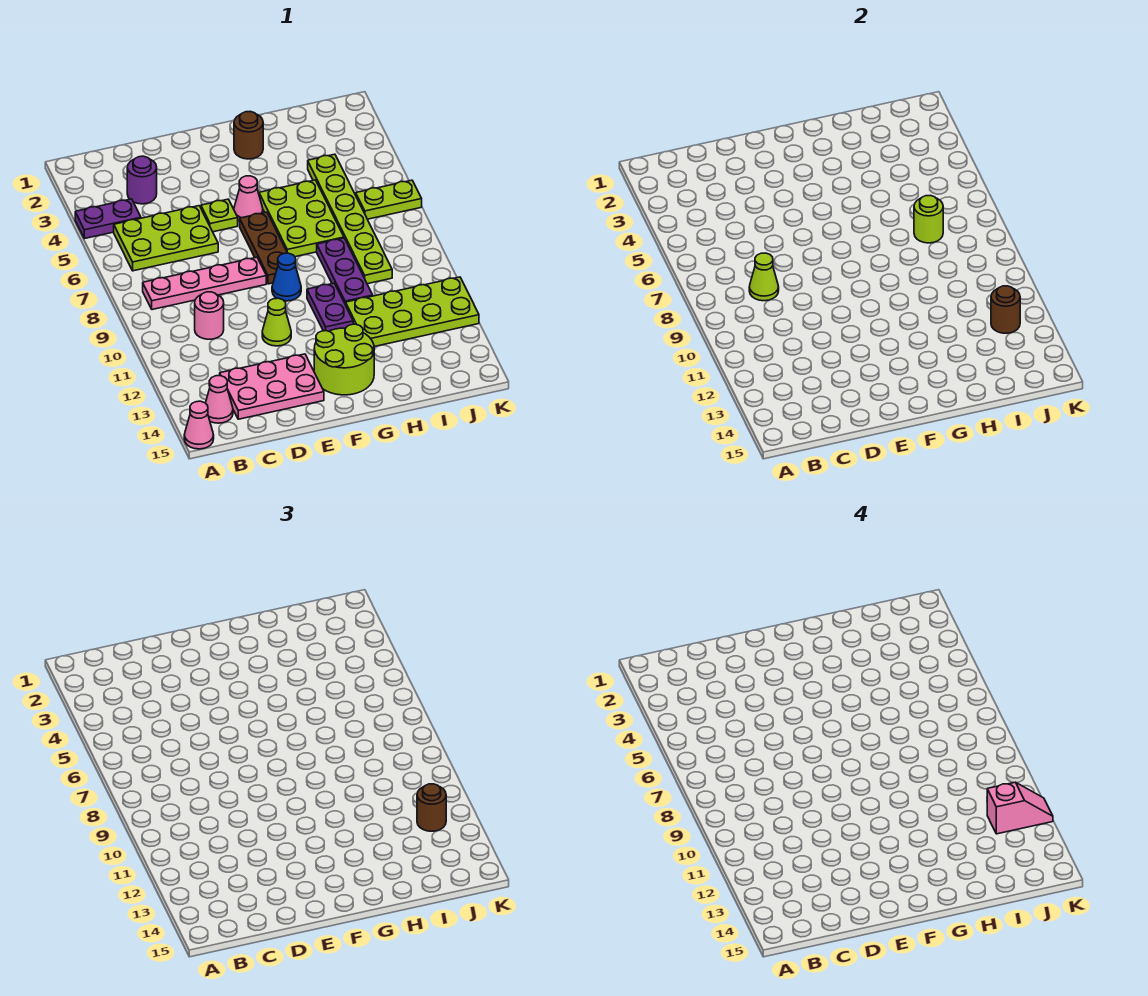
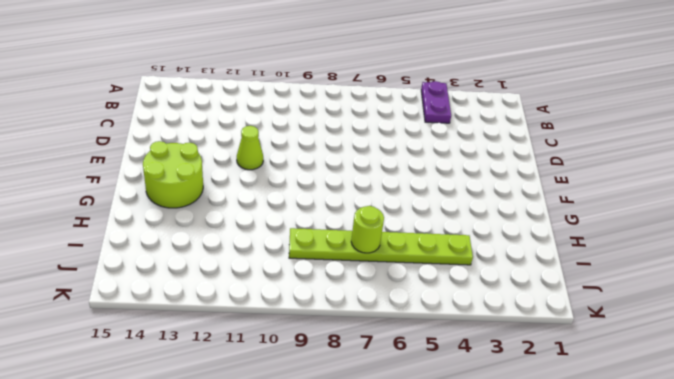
none -> pink 1x1 cone [184,401,214,449]
none -> lime 2x3 plate [114,206,218,271]
none -> pink 1x4 plate [143,257,266,310]

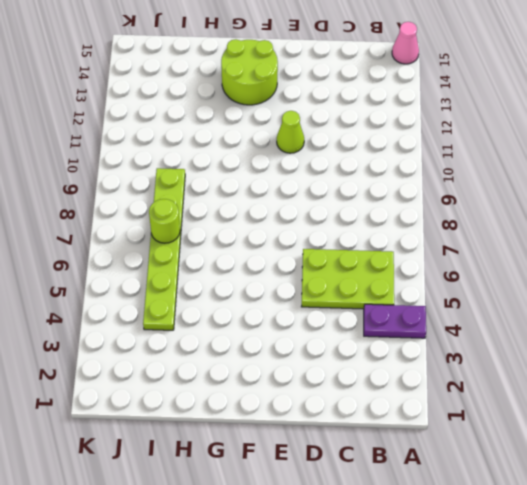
none -> pink 1x4 plate [143,257,266,310]
none -> pink 1x1 cone [206,376,233,423]
none -> purple 1x1 round brick [127,156,157,204]

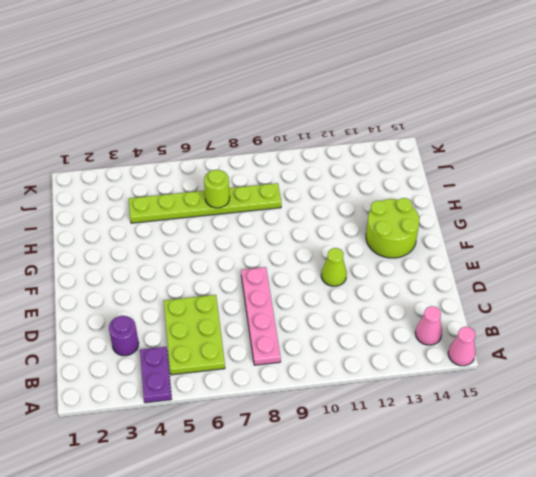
none -> pink 1x1 round brick [195,292,224,339]
none -> pink 2x3 plate [220,354,324,419]
none -> lime 1x1 plate [201,199,238,232]

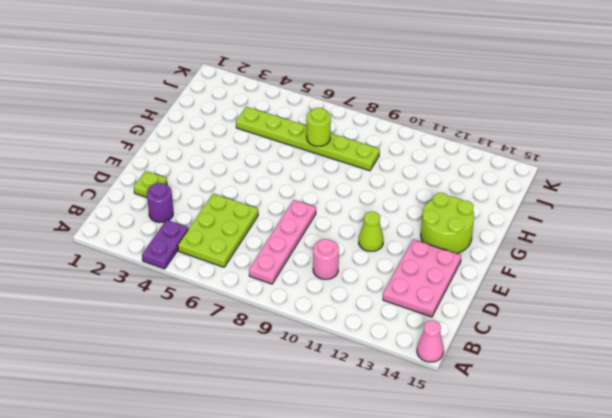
lime 1x1 plate [134,171,167,198] -> lime 1x1 plate moved to [201,199,238,232]
none -> pink 1x1 cone [206,376,233,423]
none -> pink 1x1 cone [234,176,263,221]
none -> brown 1x3 plate [240,212,287,284]

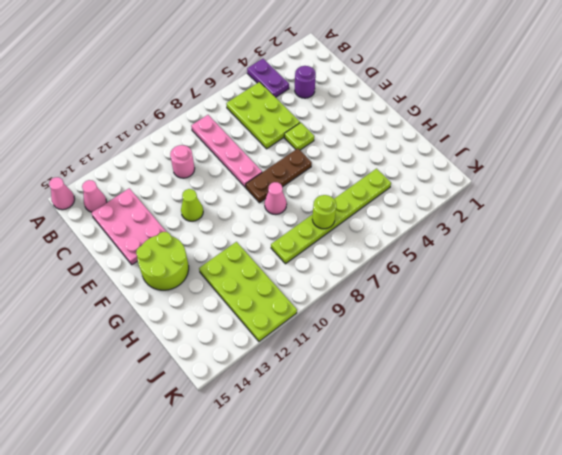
pink 1x1 cone [265,182,287,214] -> pink 1x1 cone moved to [234,176,263,221]
none -> blue 1x1 cone [272,253,301,301]
none -> brown 1x1 round brick [234,111,263,159]
none -> lime 2x3 plate [259,180,344,257]

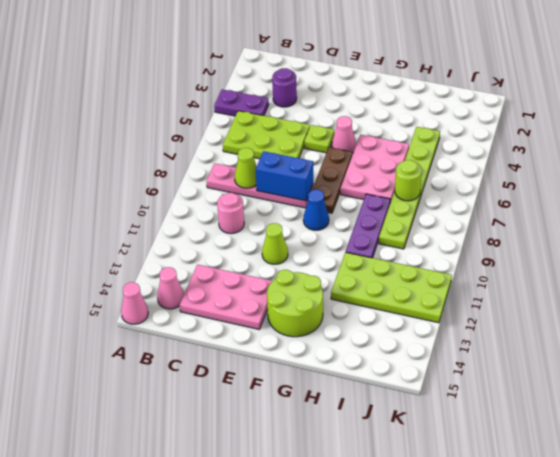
blue 1x2 brick [256,151,313,201] -> none
pink 2x3 plate [340,135,409,203] -> lime 2x3 plate [259,180,344,257]
none -> brown 1x1 round brick [234,111,263,159]
none -> purple 1x2 plate [307,283,353,331]
none -> lime 1x2 plate [356,180,422,219]

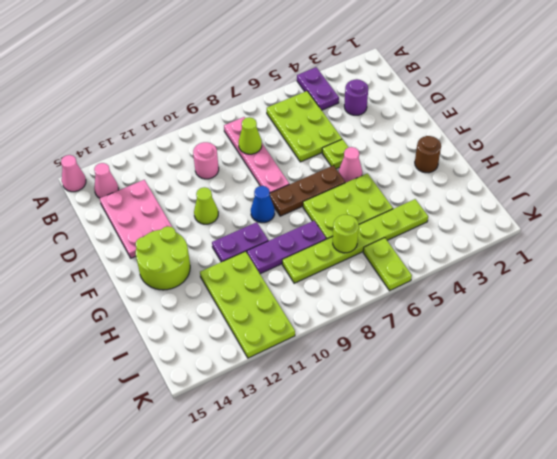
none -> brown 1x1 round brick [991,286,1020,333]
none -> brown 1x1 round brick [417,784,446,831]
none -> pink 1x2 slope [987,782,1053,834]

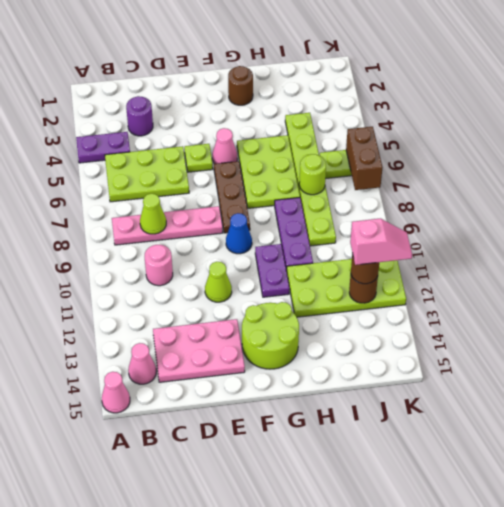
brown 1x2 brick [346,127,383,190] -> none

